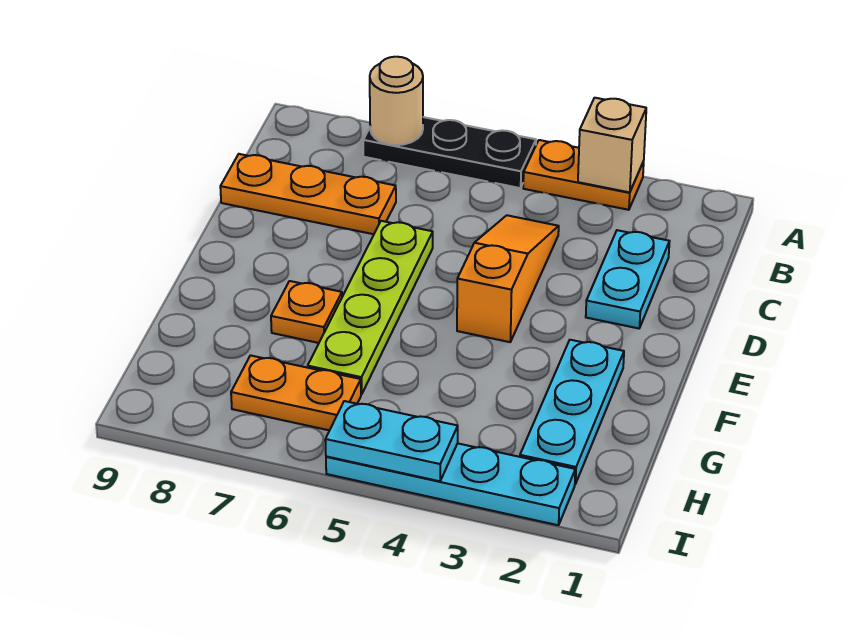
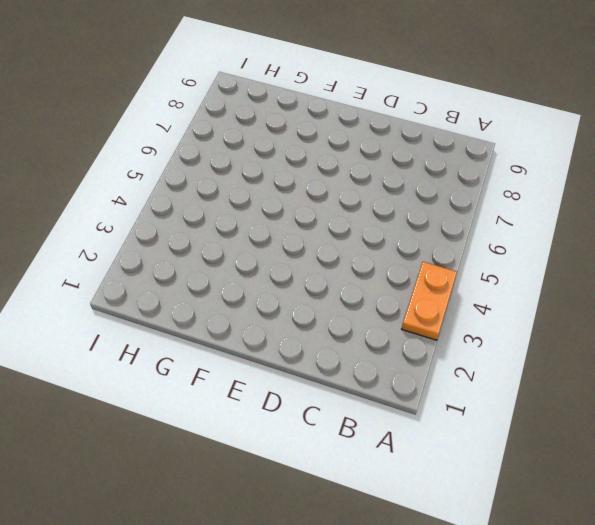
none -> black 1x3 plate [363,117,536,188]
none -> cyan 1x2 plate [586,230,670,328]
none -> orange 1x3 slope [457,215,559,342]

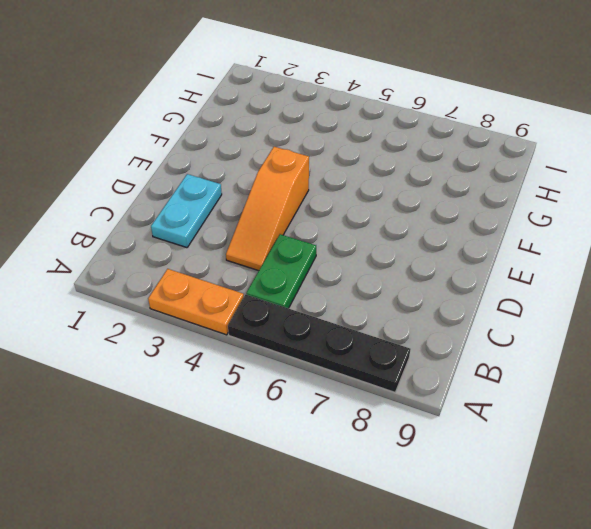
black 1x4 plate [228,295,410,392] -> black 1x3 plate [363,117,536,188]
green 1x2 plate [246,234,316,308] -> none
none -> orange 1x3 plate [220,154,396,234]
none -> lime 1x4 plate [308,221,433,394]
none -> cyan 1x3 plate [520,340,624,484]

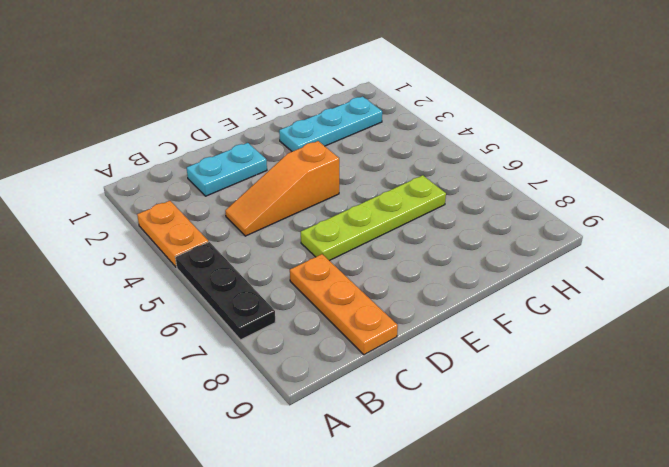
none -> orange 1x1 plate [271,281,342,343]
none -> orange 1x2 plate [231,355,361,430]
none -> cyan 1x4 plate [326,443,575,525]

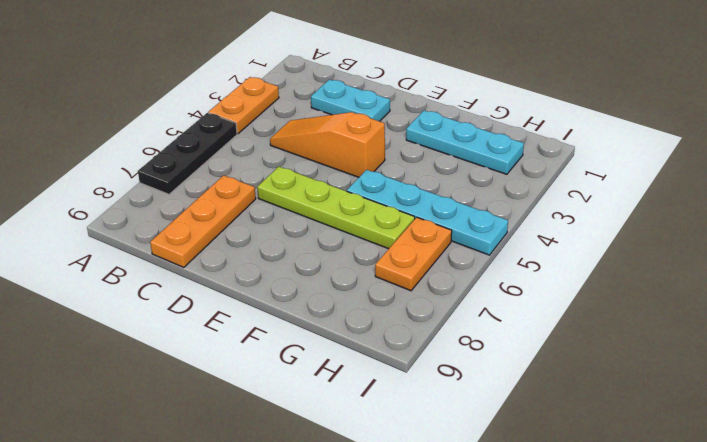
cyan 1x4 plate [347,170,508,255] -> cyan 1x4 plate turned to [326,443,575,525]
none -> orange 1x1 plate [271,281,342,343]
none -> tan 1x1 brick [578,98,646,192]
none -> tan 1x1 round brick [370,57,423,145]

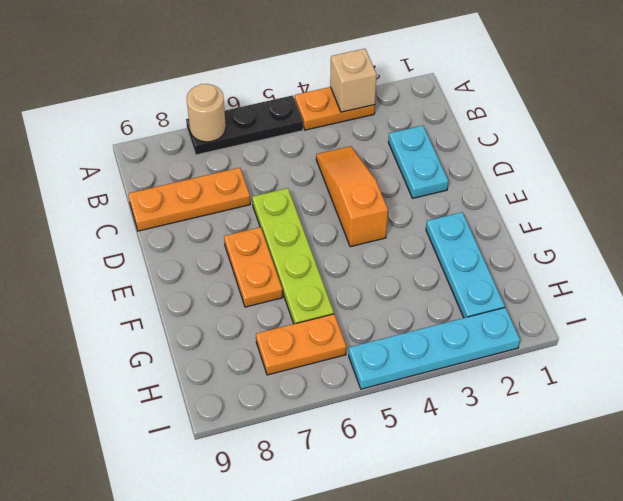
orange 1x2 plate [224,227,283,307] -> orange 1x1 plate [271,281,342,343]
none -> cyan 1x2 plate [325,401,458,481]

